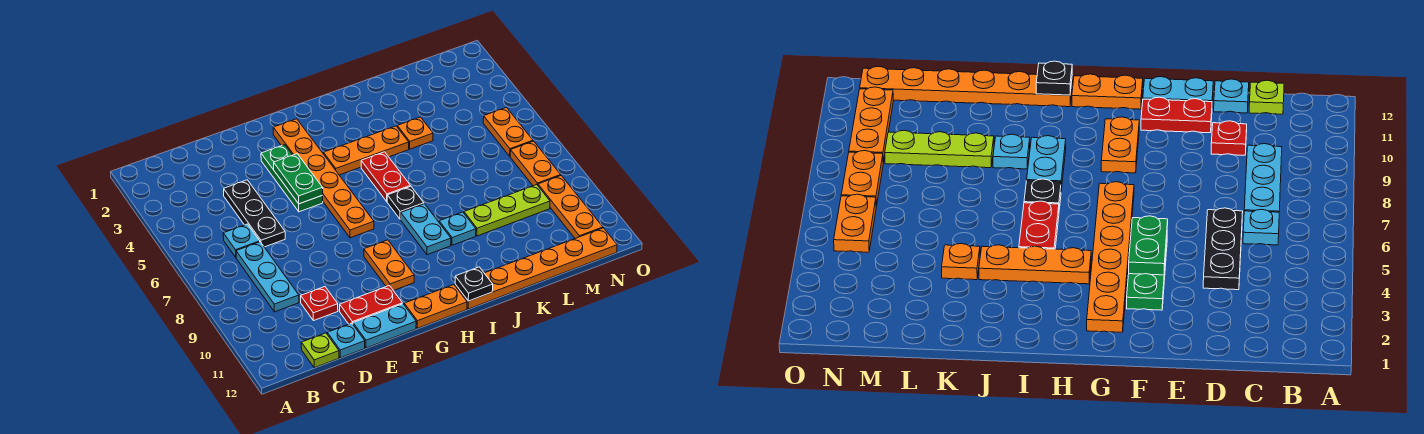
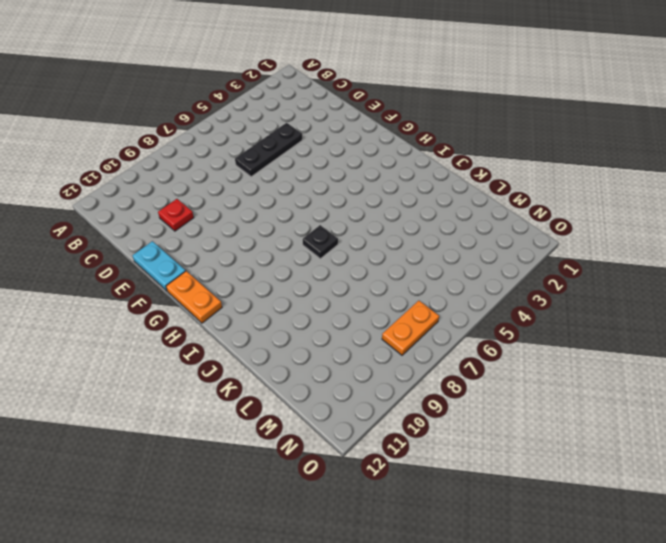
none -> cyan 1x1 plate [223,224,260,257]
none -> cyan 1x3 plate [236,242,299,312]
none -> lime 1x1 plate [301,333,339,368]

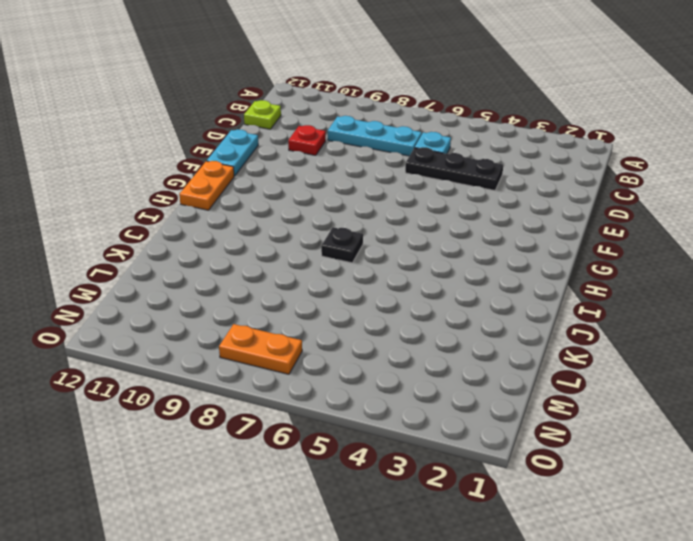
none -> cyan 1x1 plate [327,323,365,358]
none -> red 1x2 plate [340,286,402,324]
none -> green 1x3 plate [261,145,323,212]

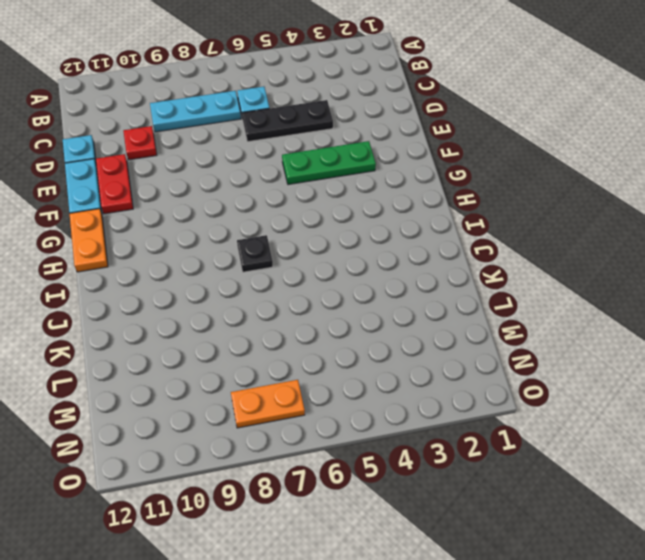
none -> lime 1x1 plate [301,333,339,368]
none -> orange 1x6 plate [273,119,374,238]
none -> orange 1x2 plate [364,240,414,291]

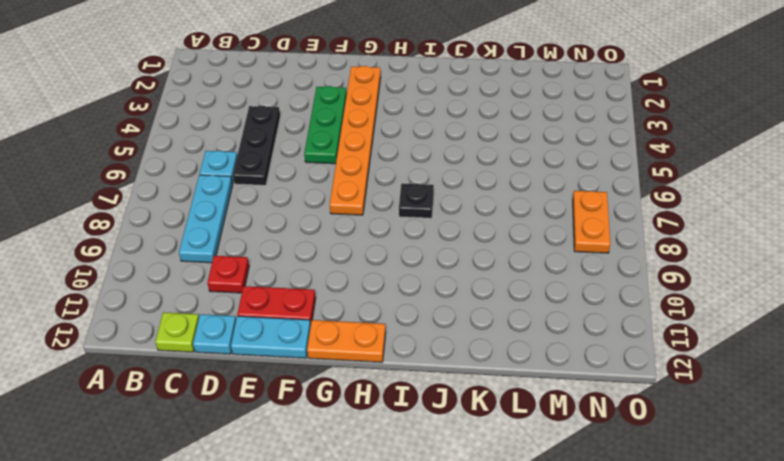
none -> orange 1x2 plate [364,240,414,291]
none -> orange 1x3 plate [323,126,409,175]
none -> red 1x2 plate [361,152,410,201]

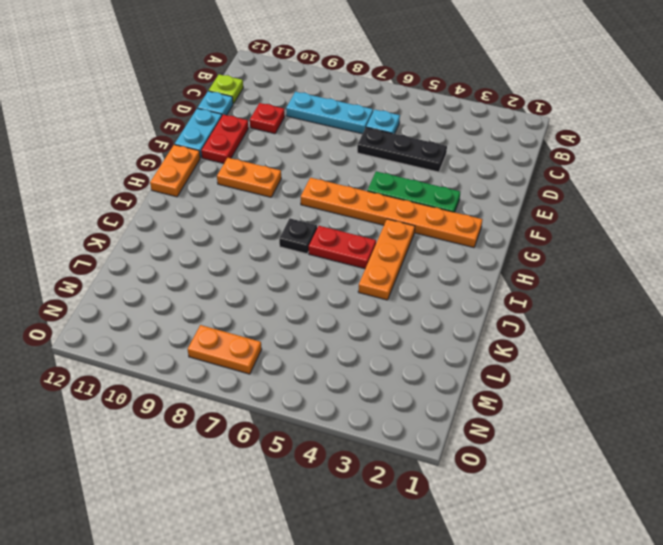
none -> cyan 1x2 plate [401,204,451,255]
none -> orange 1x6 plate [455,228,617,309]
none -> cyan 1x1 plate [439,212,476,245]

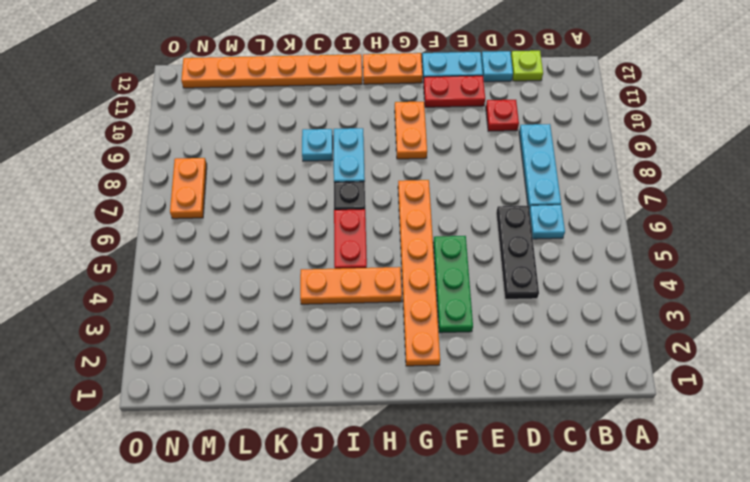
none -> orange 1x1 plate [397,117,433,149]
none -> lime 1x3 plate [464,185,550,236]
none -> orange 1x2 plate [483,108,533,156]

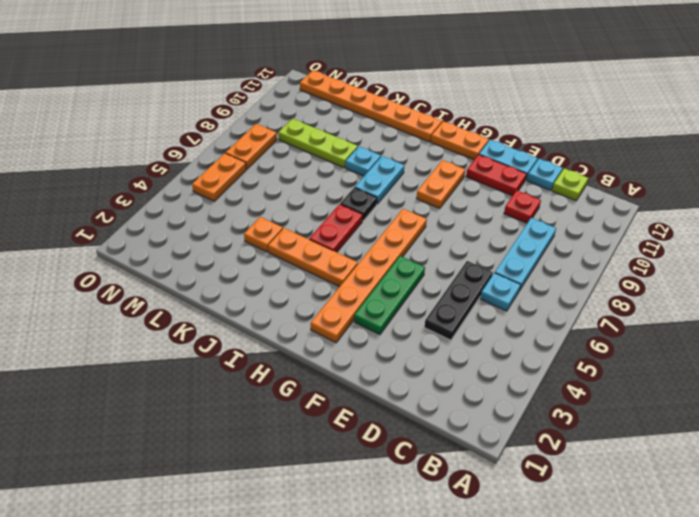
none -> orange 1x3 plate [538,176,603,238]
none -> green 1x2 plate [274,154,323,204]
none -> black 1x1 plate [455,267,493,301]

